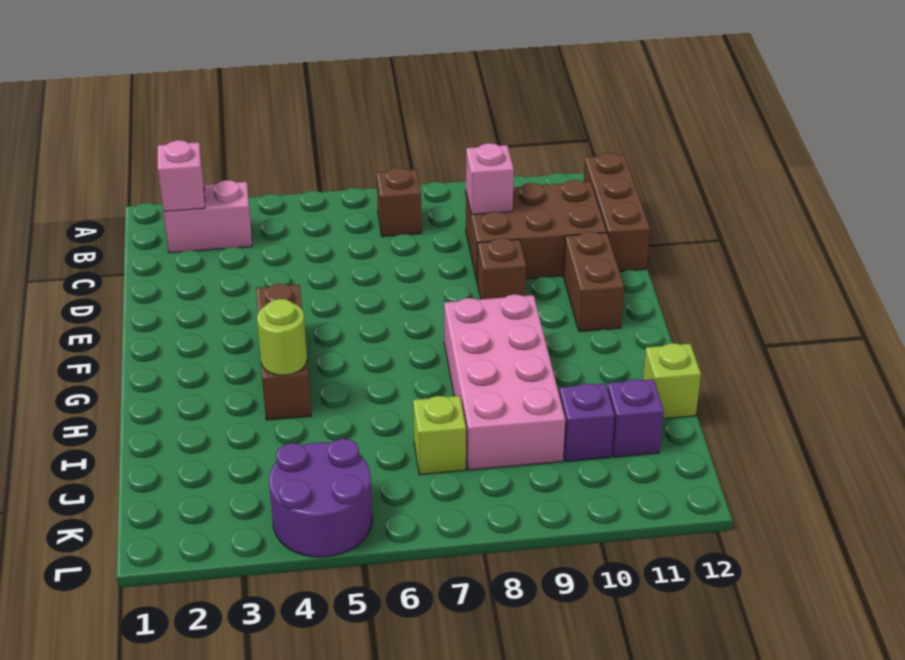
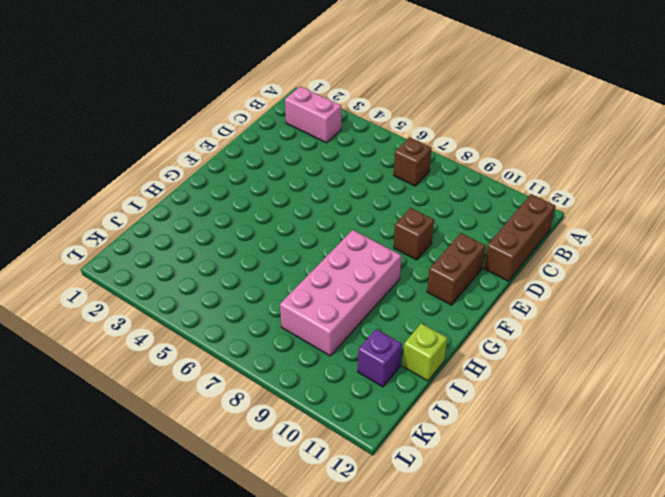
none -> brown 2x3 brick [466,180,607,281]
none -> brown 1x3 brick [256,284,311,420]
none -> lime 1x1 brick [413,396,466,475]

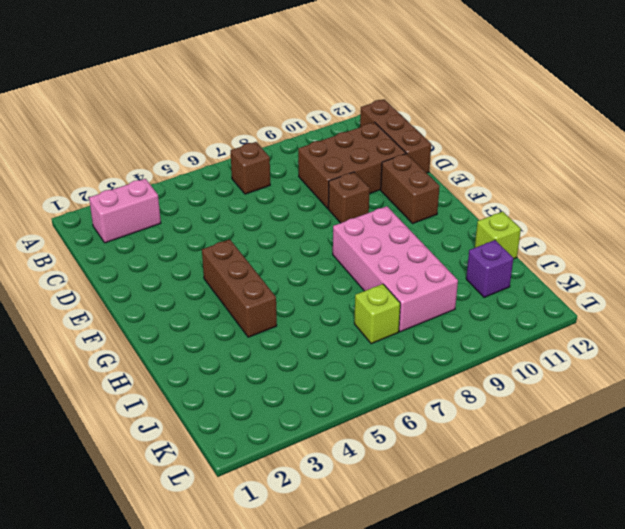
none -> purple 1x1 brick [559,383,615,461]
none -> purple 2x2 round brick [269,439,372,557]
none -> pink 1x1 brick [158,140,205,212]

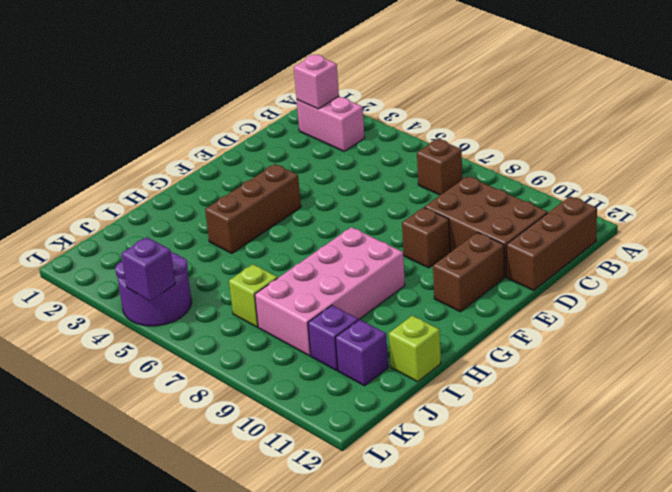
purple 1x1 brick [121,237,175,301] -> none
none -> pink 1x1 brick [466,143,514,215]
none -> lime 1x1 round brick [257,299,307,375]

